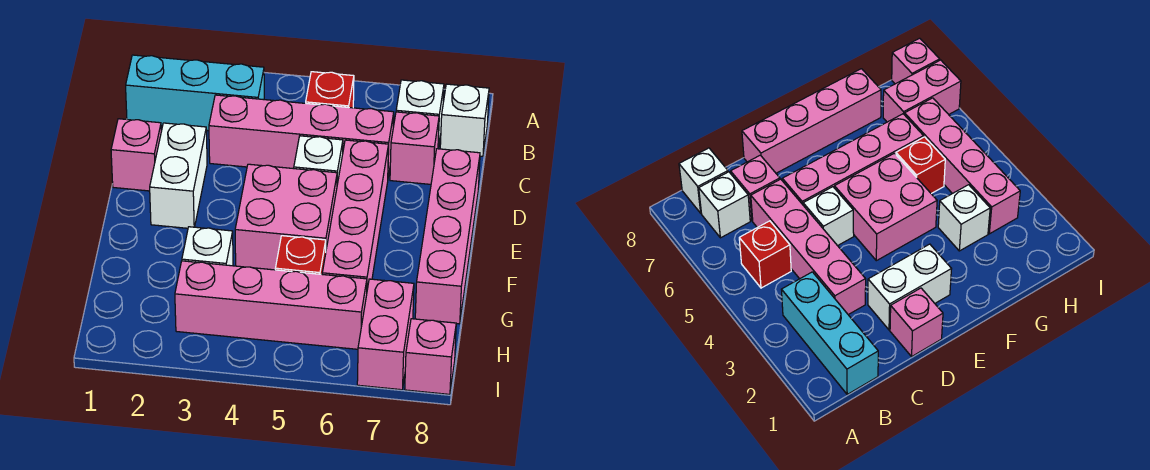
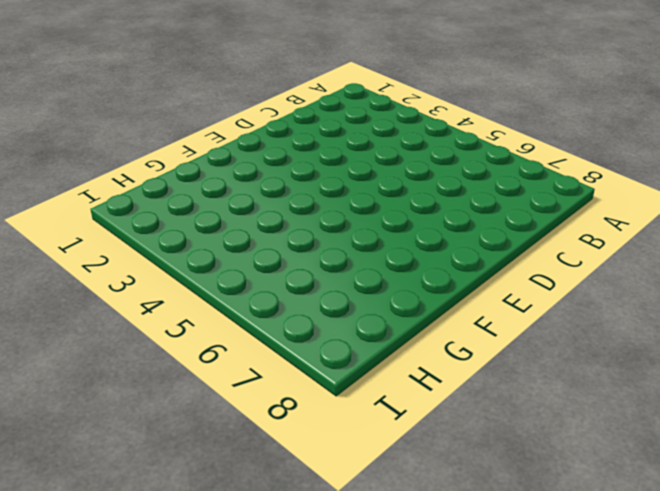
none -> cyan 1x3 brick [126,55,264,131]
none -> red 1x1 brick [306,72,354,108]
none -> white 1x1 brick [396,80,444,149]

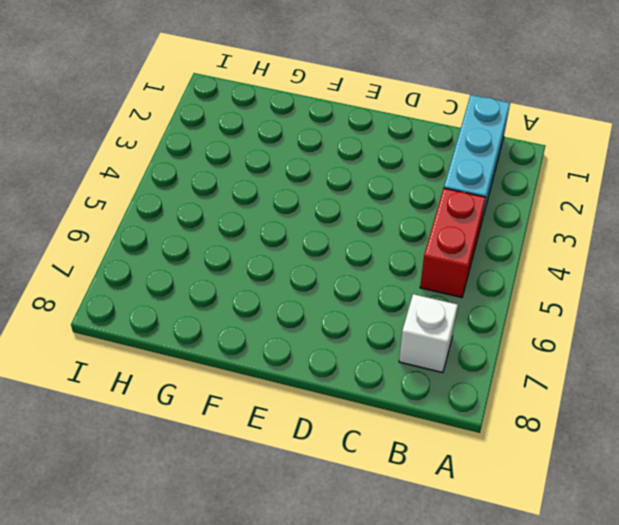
red 1x2 brick [420,188,486,297] -> red 1x1 brick [306,72,354,108]
none -> white 1x1 brick [440,84,489,156]
none -> pink 1x4 brick [209,95,394,176]
none -> pink 1x1 brick [390,112,439,184]

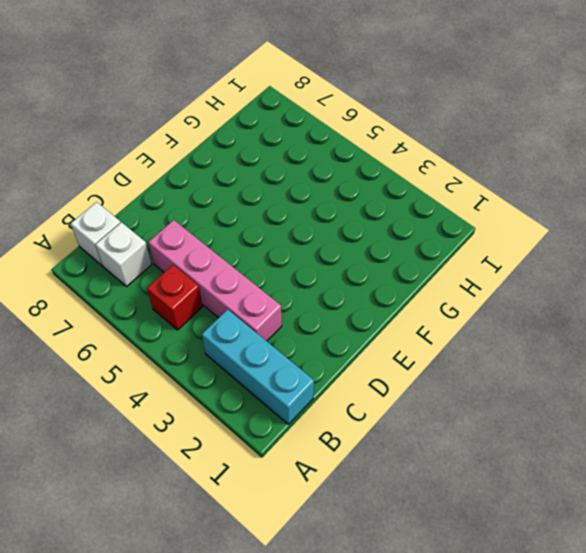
none -> pink 1x1 brick [390,112,439,184]
none -> pink 1x1 brick [111,119,161,191]
none -> white 1x2 brick [150,123,207,228]

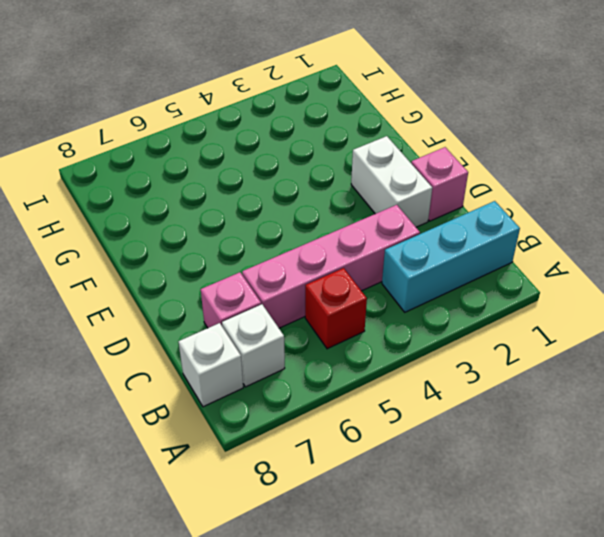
none -> white 1x1 brick [294,136,343,184]
none -> pink 1x4 brick [322,140,389,289]
none -> pink 1x4 brick [415,149,480,324]

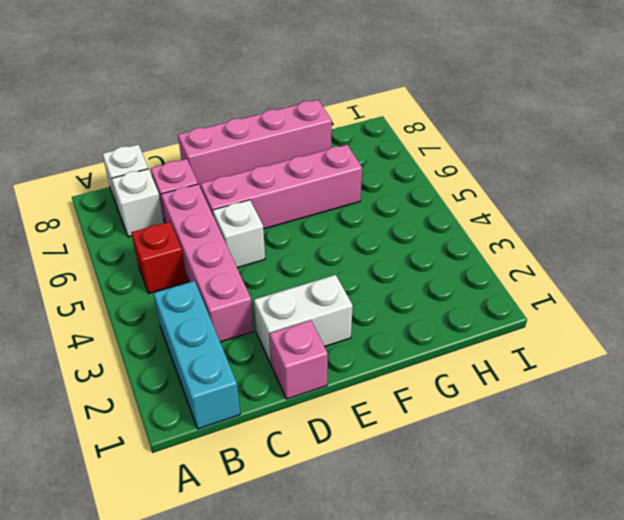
none -> pink 2x2 brick [235,164,337,270]
none -> white 1x1 brick [182,227,233,266]
none -> red 1x1 brick [275,236,326,274]

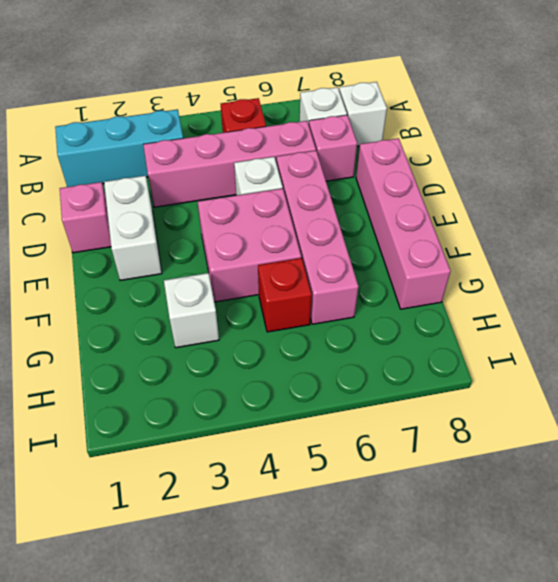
none -> pink 1x4 brick [175,261,367,349]
none -> pink 1x2 brick [357,279,414,390]
none -> pink 1x1 brick [405,319,456,394]

